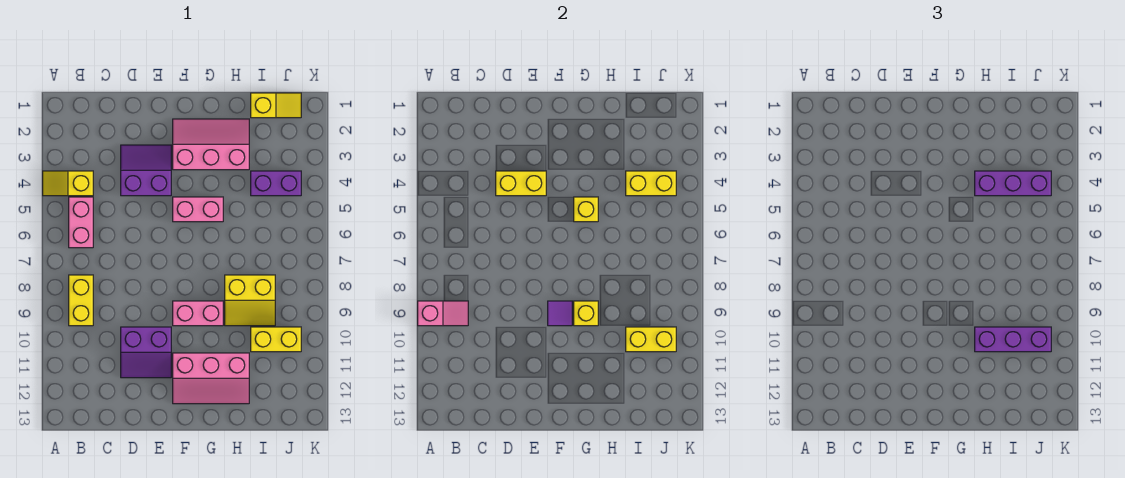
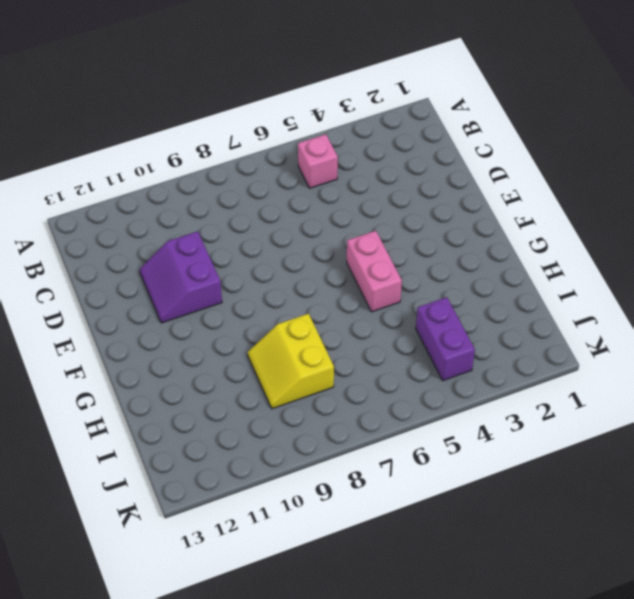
pink 1x1 brick [298,134,338,188] -> pink 1x2 brick [69,197,93,248]
none -> yellow 1x2 slope [43,171,93,196]
none -> yellow 1x2 brick [69,275,93,326]
none -> purple 2x2 slope [121,145,171,196]

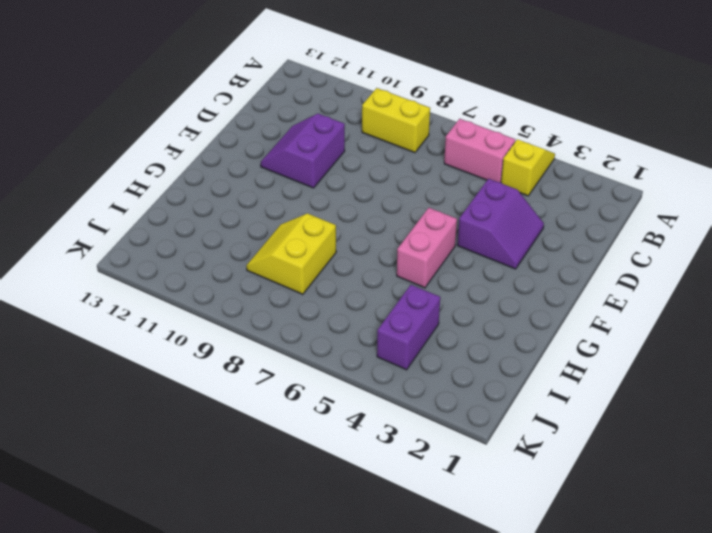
none -> pink 2x3 slope [173,119,249,170]
none -> pink 1x2 brick [173,301,223,326]
none -> pink 2x3 slope [173,353,249,404]

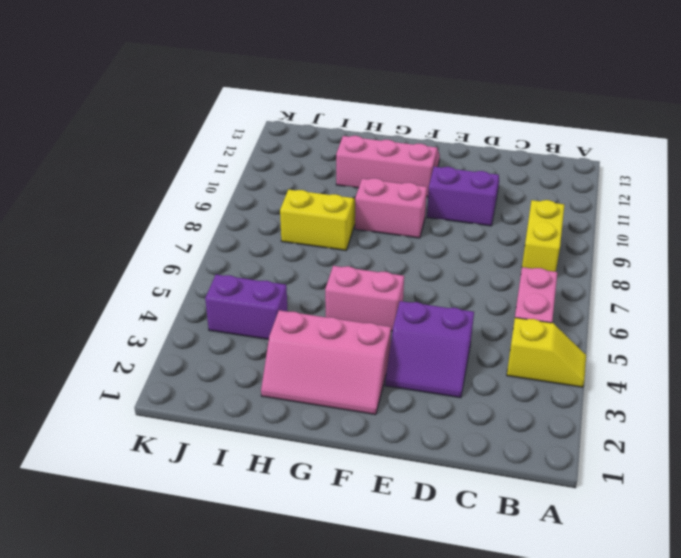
none -> yellow 1x2 slope [251,93,301,118]
none -> yellow 1x2 brick [251,327,301,352]
none -> pink 1x2 slope [418,301,468,326]

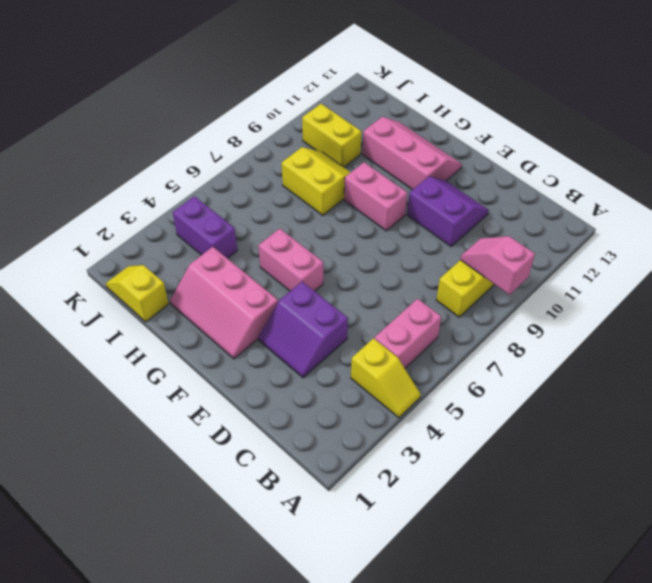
none -> yellow 1x2 brick [496,171,546,196]
none -> purple 1x1 tile [548,301,572,326]
none -> yellow 1x1 brick [574,197,598,222]

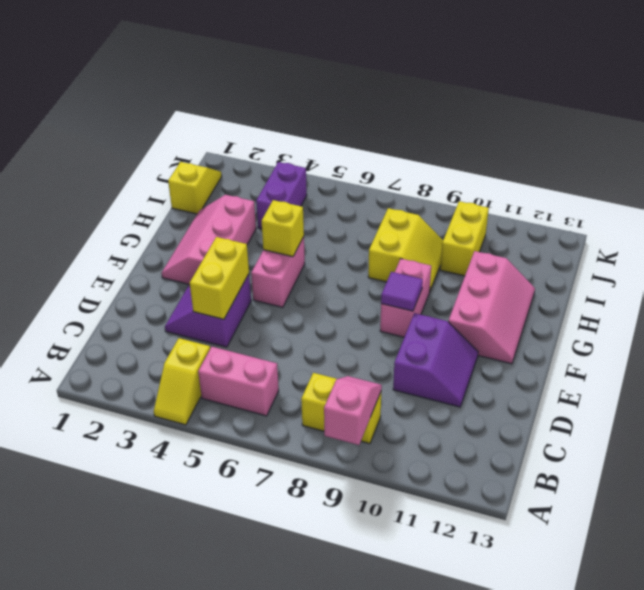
none -> yellow 1x1 brick [574,301,598,326]
none -> yellow 1x2 brick [626,171,676,196]
none -> yellow 1x2 brick [626,327,676,352]

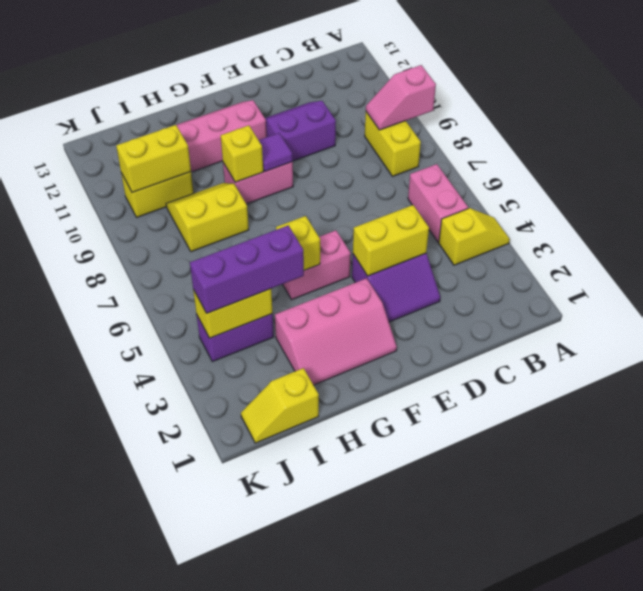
none -> purple 1x3 brick [975,327,1051,352]

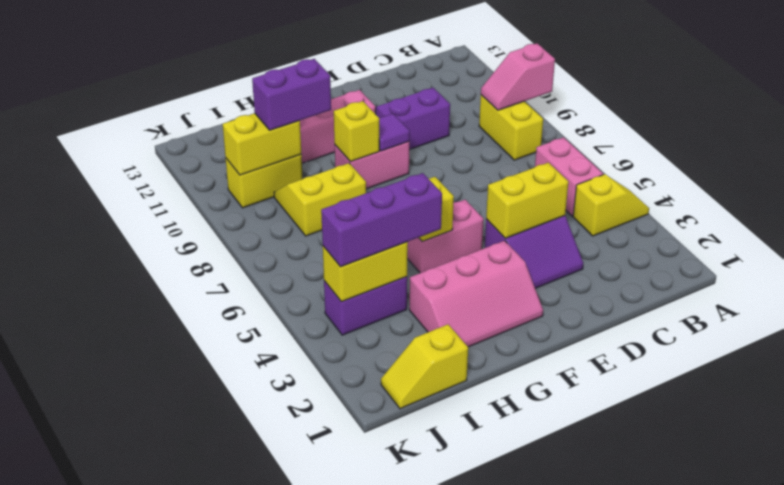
purple 1x2 brick [252,59,331,130] -> purple 1x3 brick [975,327,1051,352]

